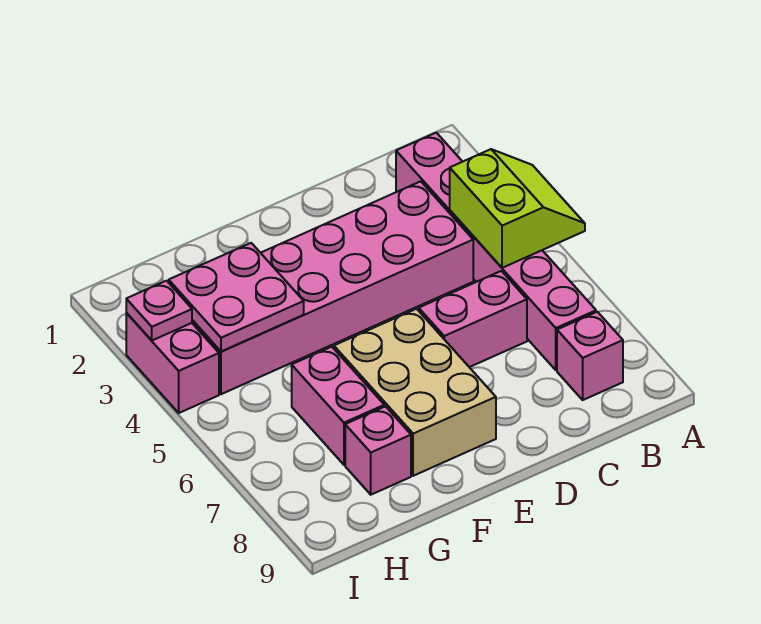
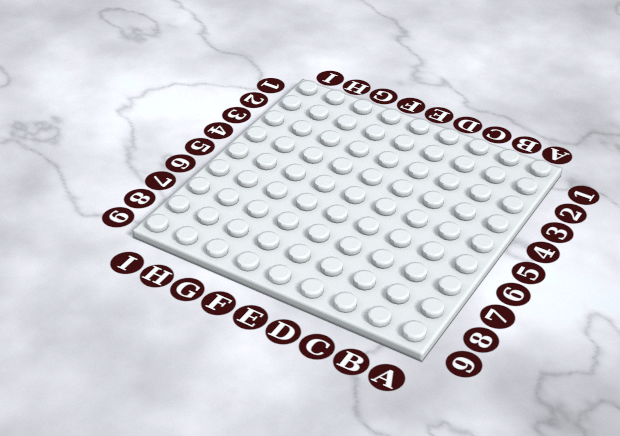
none -> pink 1x6 brick [396,133,596,370]
none -> pink 1x1 brick [557,312,623,400]

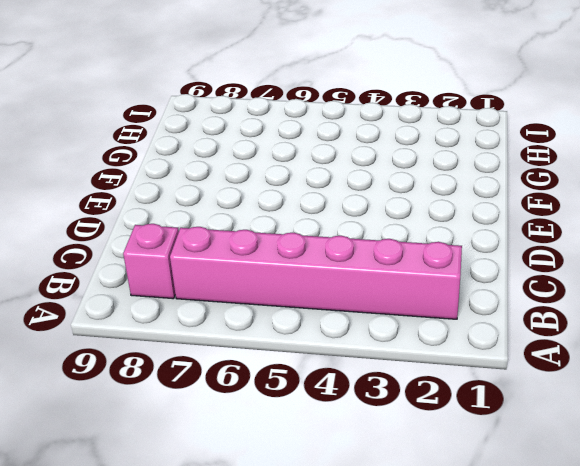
none -> pink 2x6 brick [192,181,473,394]
none -> pink 1x2 brick [419,271,527,367]

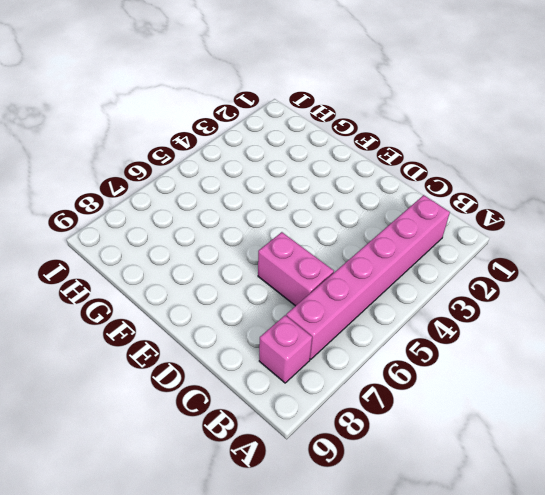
none -> pink 2x6 brick [192,181,473,394]
none -> tan 2x3 brick [334,309,496,476]

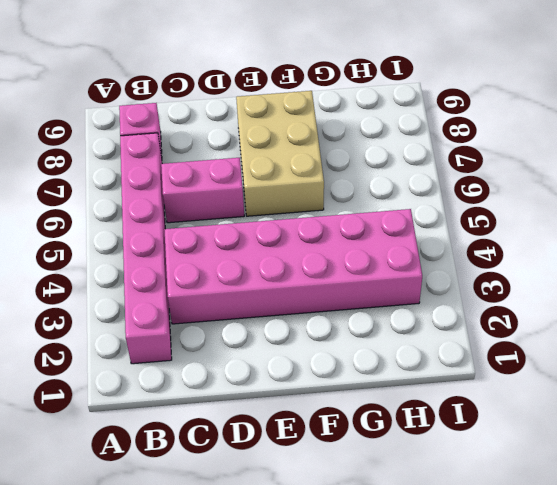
none -> pink 1x2 brick [292,347,384,465]
none -> pink 1x1 brick [345,406,411,495]

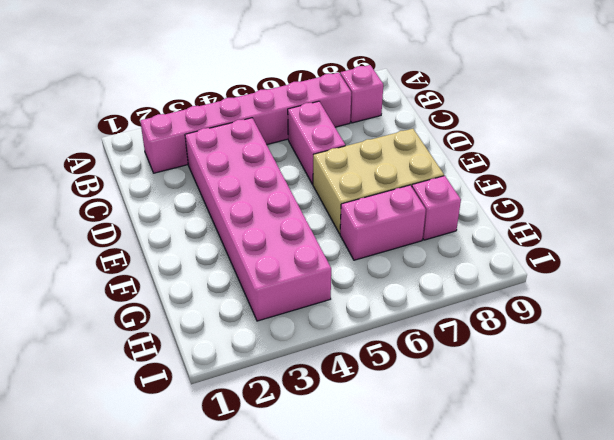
none -> pink 1x2 brick [126,313,219,413]
none -> lime 2x2 slope [450,149,585,268]

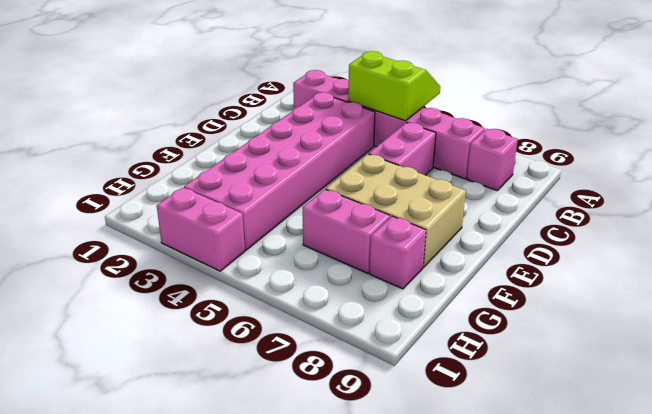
none -> pink 2x2 plate [169,243,304,351]
none -> pink 1x1 plate [126,281,192,340]

